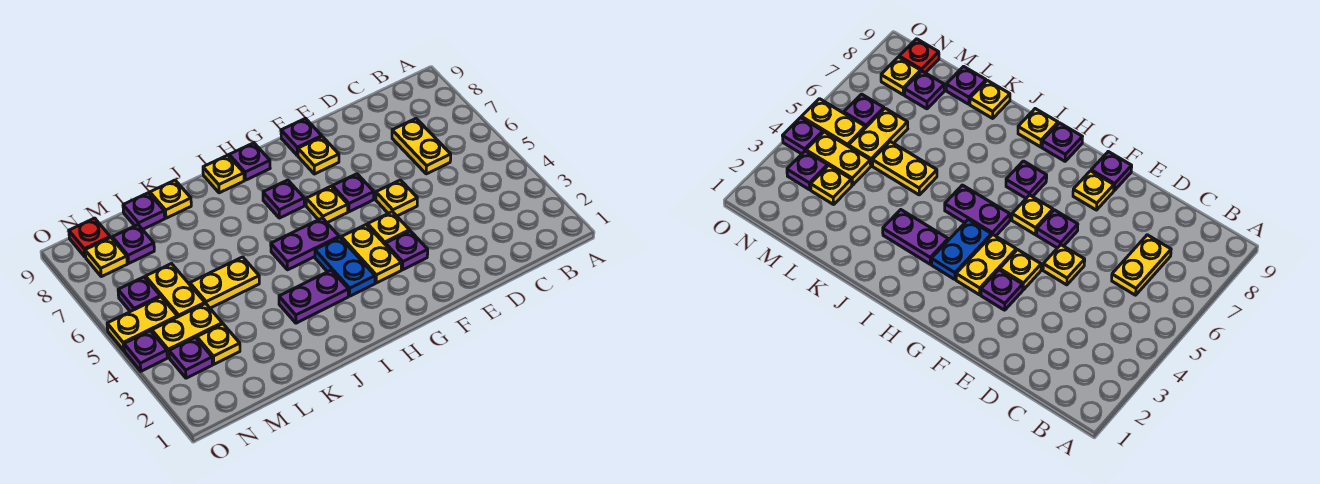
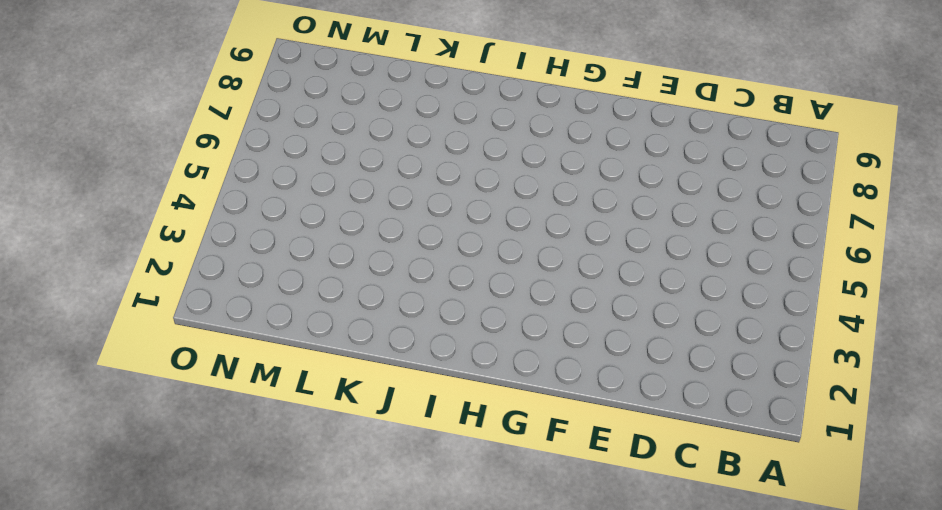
none -> yellow 1x2 plate [392,119,451,174]
none -> yellow 1x1 plate [376,180,417,216]
none -> purple 1x1 plate [385,231,428,270]

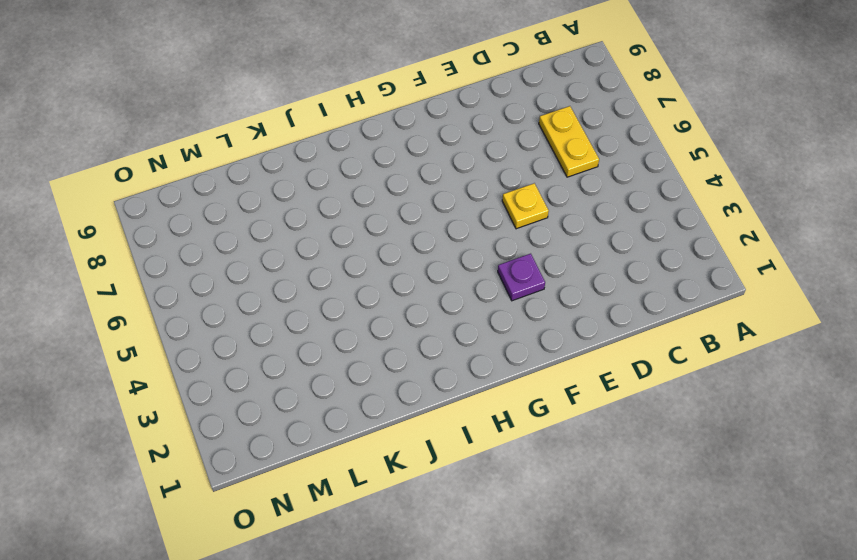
none -> yellow 1x1 plate [368,212,410,244]
none -> purple 1x1 plate [332,174,374,212]
none -> yellow 1x1 plate [298,137,339,174]

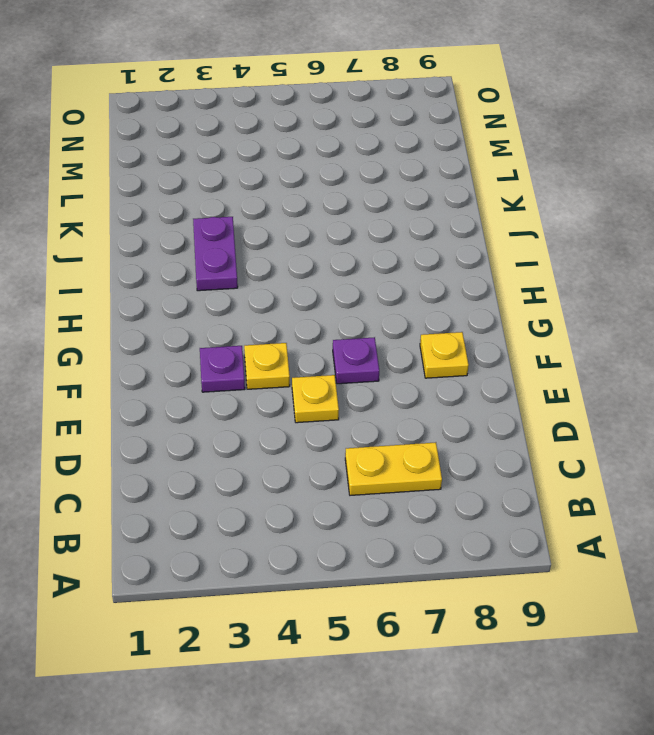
none -> purple 1x1 plate [281,118,322,155]
none -> yellow 1x2 plate [341,224,401,283]
none -> yellow 1x1 plate [306,187,348,222]

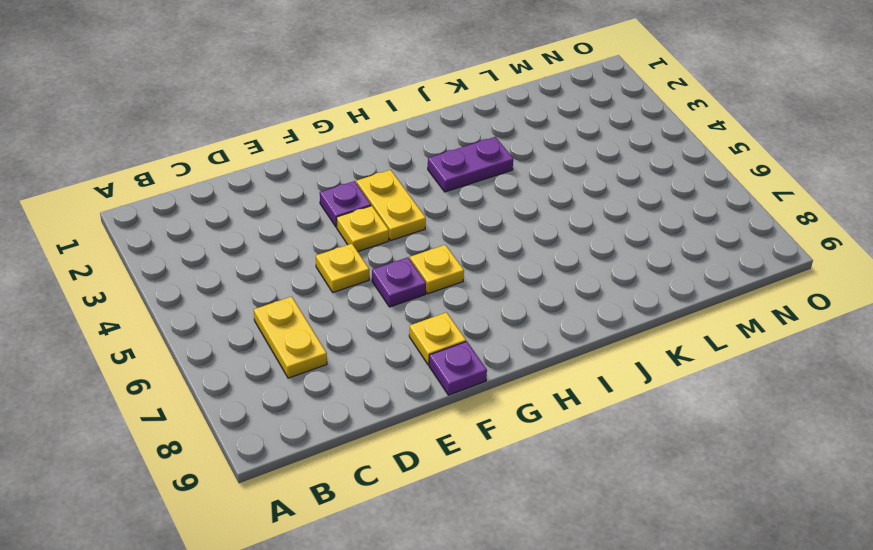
none -> blue 1x2 plate [315,237,375,296]
none -> purple 1x2 plate [271,218,339,270]
none -> purple 1x1 plate [263,180,304,218]

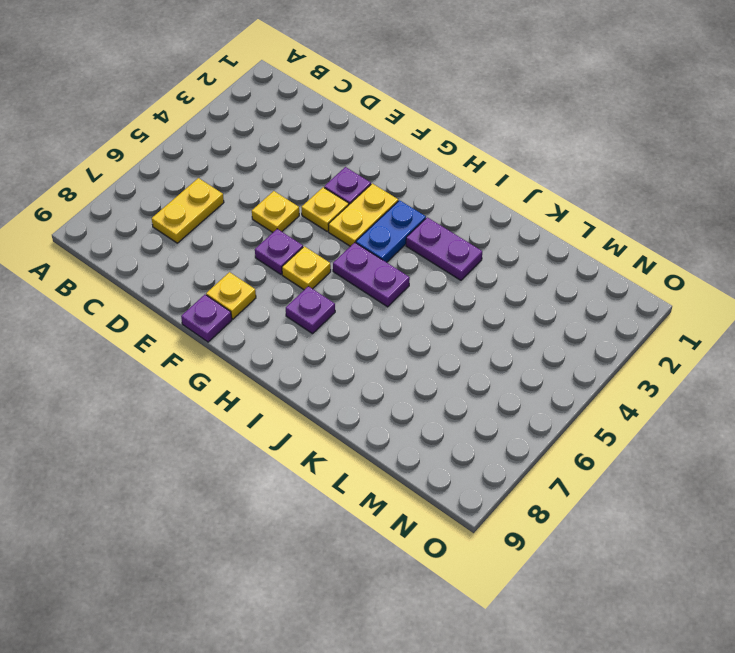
none -> purple 1x1 plate [229,143,270,180]
none -> yellow 1x1 plate [203,155,244,193]
none -> yellow 1x2 plate [190,257,259,308]

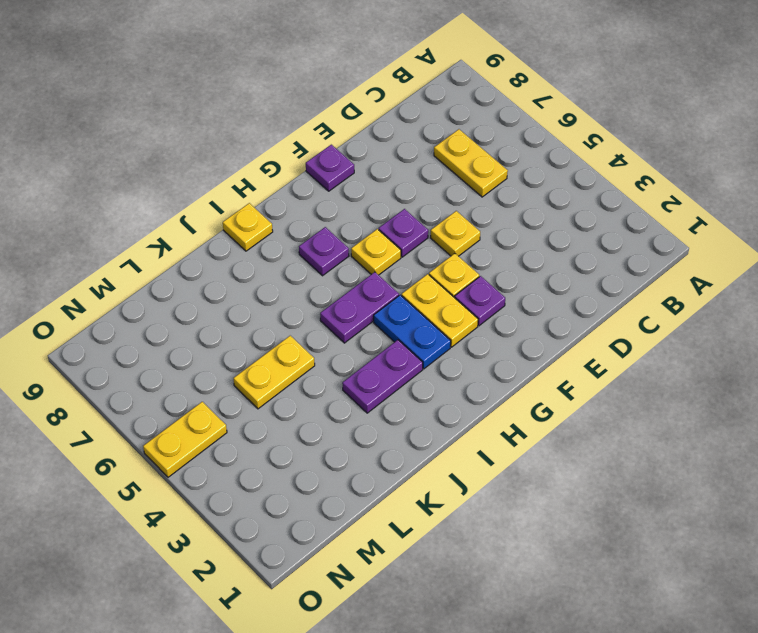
none -> yellow 1x1 plate [298,137,339,174]
none -> purple 1x1 plate [229,143,270,180]
none -> yellow 1x1 plate [150,180,191,218]

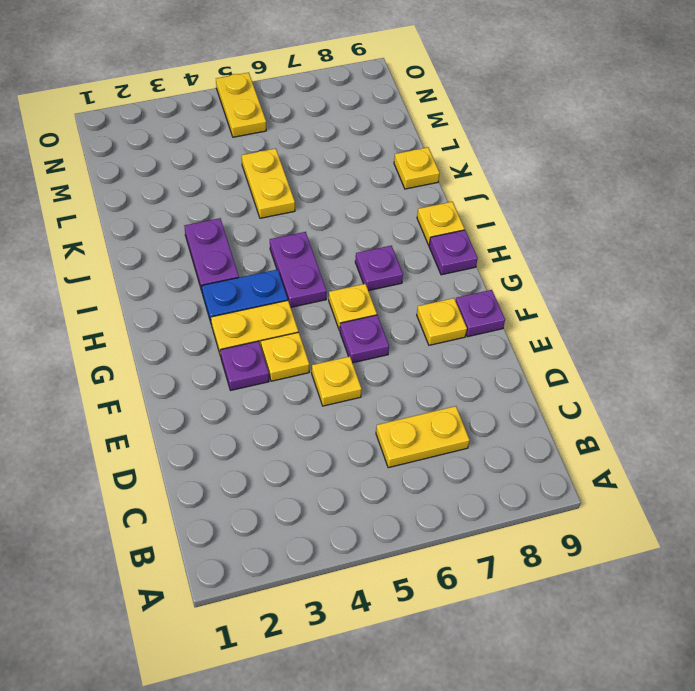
none -> purple 1x1 plate [123,193,165,230]
none -> yellow 1x1 plate [197,324,240,364]
none -> yellow 1x2 plate [152,303,222,357]

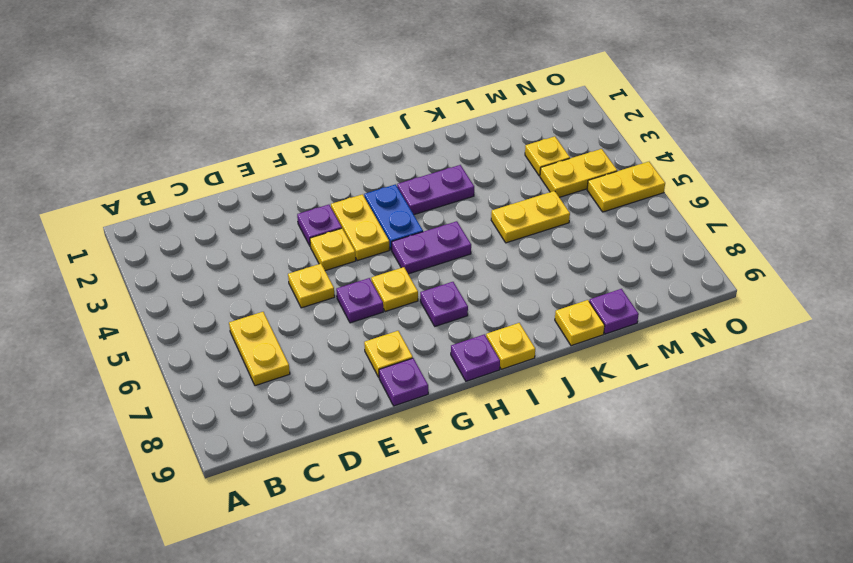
none -> yellow 1x2 plate [146,264,205,317]
none -> purple 1x1 plate [112,225,154,263]
none -> purple 1x1 plate [169,337,212,378]

